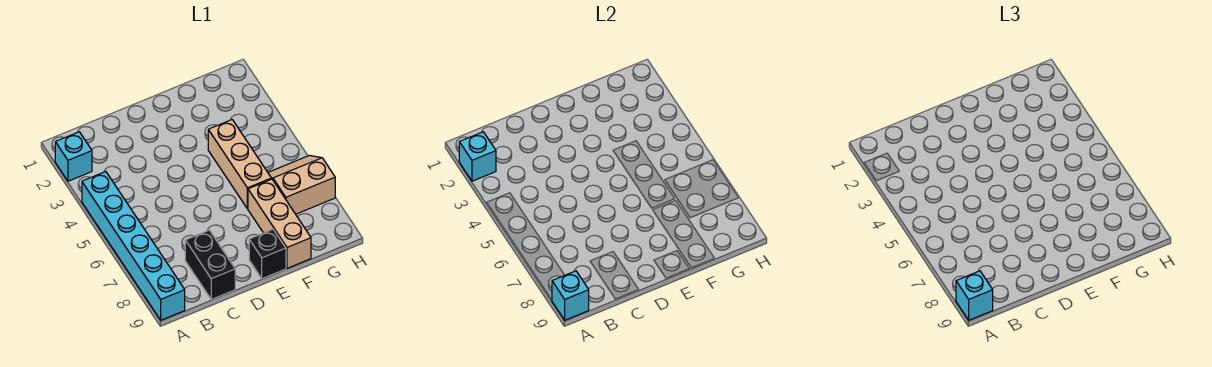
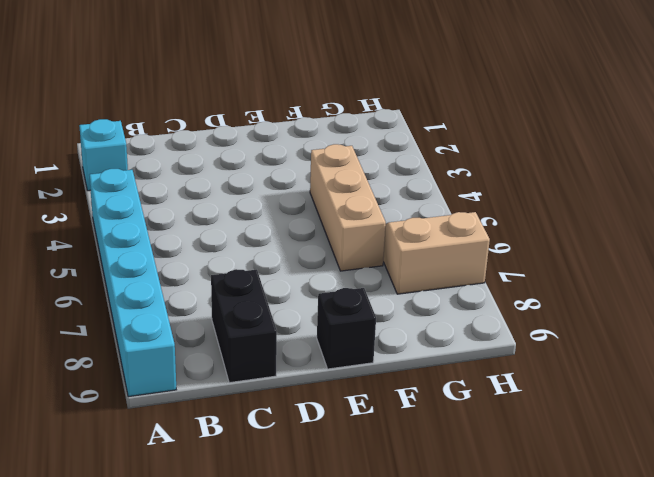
none -> tan 1x3 brick [248,179,311,268]
none -> cyan 1x1 brick [459,132,496,181]

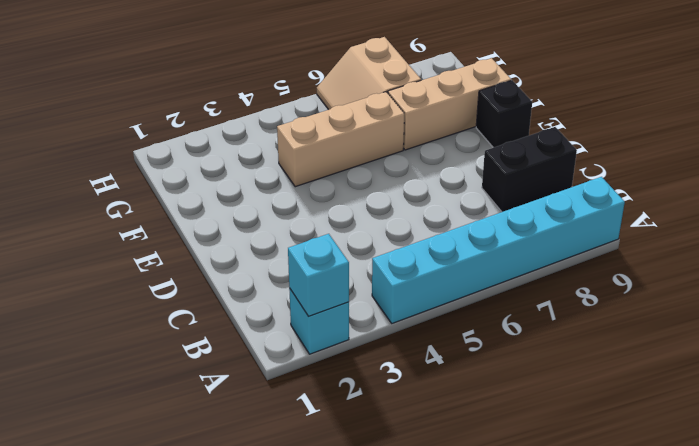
none -> cyan 1x1 brick [552,271,589,320]
none -> cyan 1x1 brick [956,271,993,320]

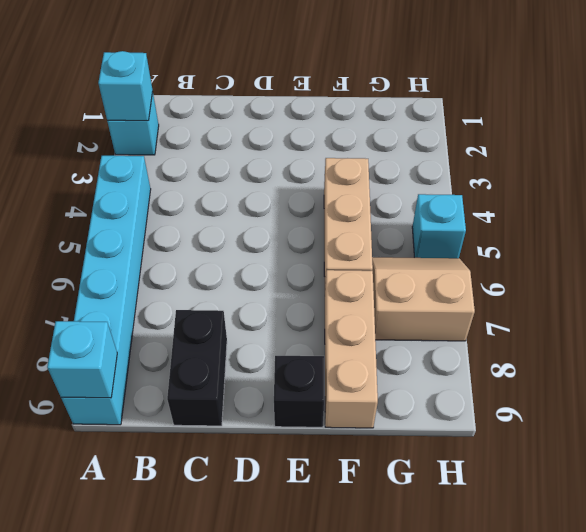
cyan 1x1 brick [412,194,466,258] -> cyan 1x1 brick moved to [956,271,993,320]

